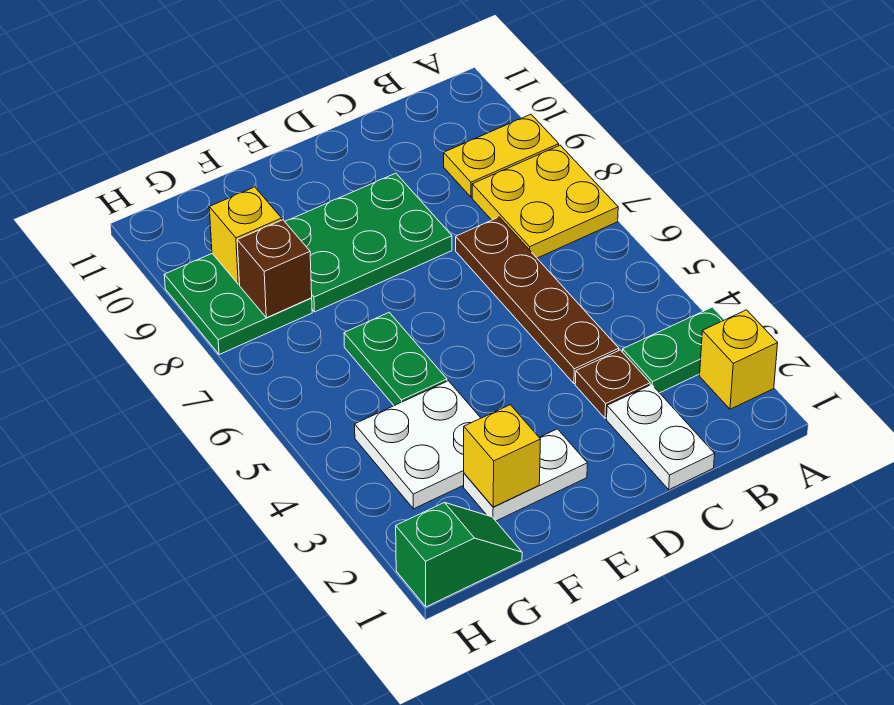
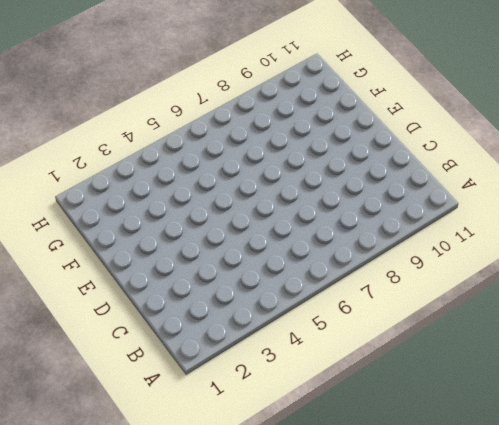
none -> yellow 1x1 brick [700,310,778,409]
none -> green 1x2 plate [622,307,724,393]
none -> yellow 2x2 plate [472,145,618,258]

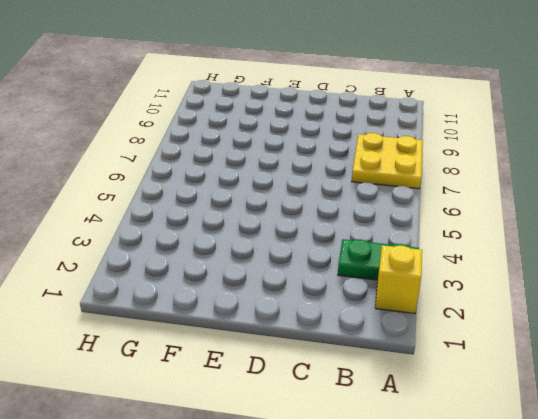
none -> yellow 1x2 plate [444,114,559,197]
none -> white 1x2 plate [607,385,715,490]
none -> brown 1x1 plate [575,350,650,418]

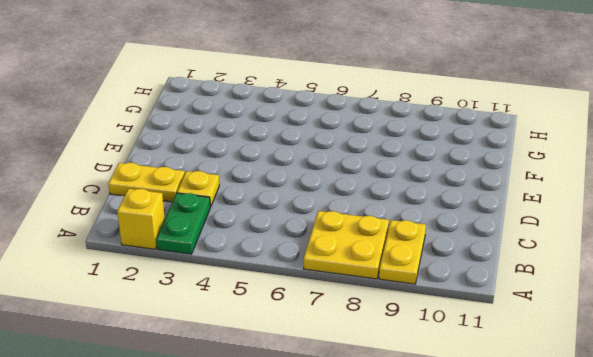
yellow 1x2 plate [108,163,185,202] -> white 1x2 plate [607,385,715,490]
yellow 1x1 plate [177,171,219,207] -> brown 1x1 plate [575,350,650,418]
none -> brown 1x4 plate [456,217,619,384]
none -> green 2x3 plate [285,173,452,312]
none -> white 1x2 plate [464,429,587,521]

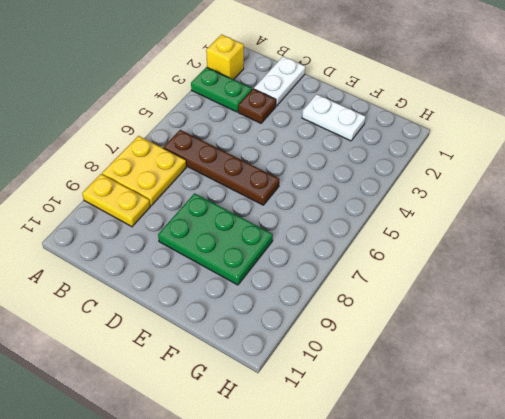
brown 1x4 plate [163,130,279,205] -> brown 1x4 plate turned to [456,217,619,384]
none -> white 2x2 plate [355,381,480,509]
none -> green 1x2 plate [344,313,447,406]
none -> green 1x2 slope [396,503,522,607]

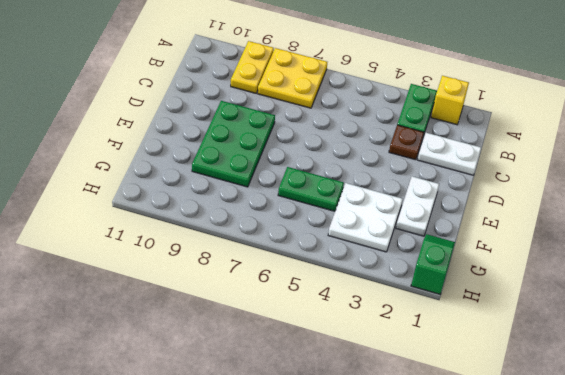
none -> brown 1x4 plate [456,217,619,384]
none -> green 2x2 plate [164,254,312,355]
none -> yellow 1x1 brick [464,405,541,507]

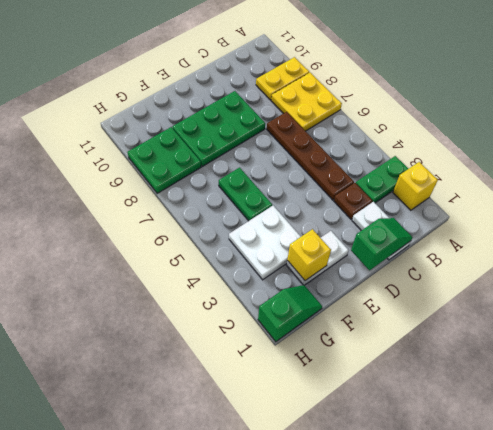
green 1x2 slope [351,218,412,270] -> none
none -> brown 1x1 brick [237,220,312,318]
none -> yellow 1x1 brick [209,187,282,284]

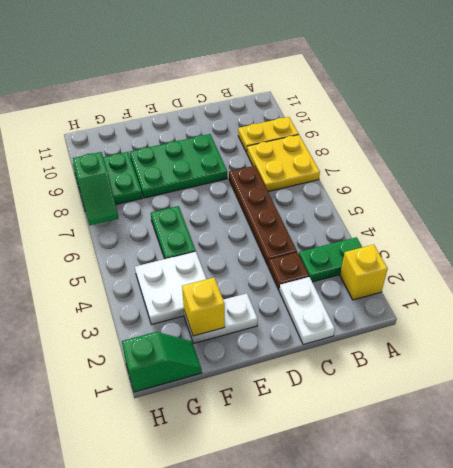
green 1x2 slope [73,152,118,225] -> none
none -> brown 1x1 brick [237,220,312,318]
none -> yellow 1x1 brick [209,187,282,284]

